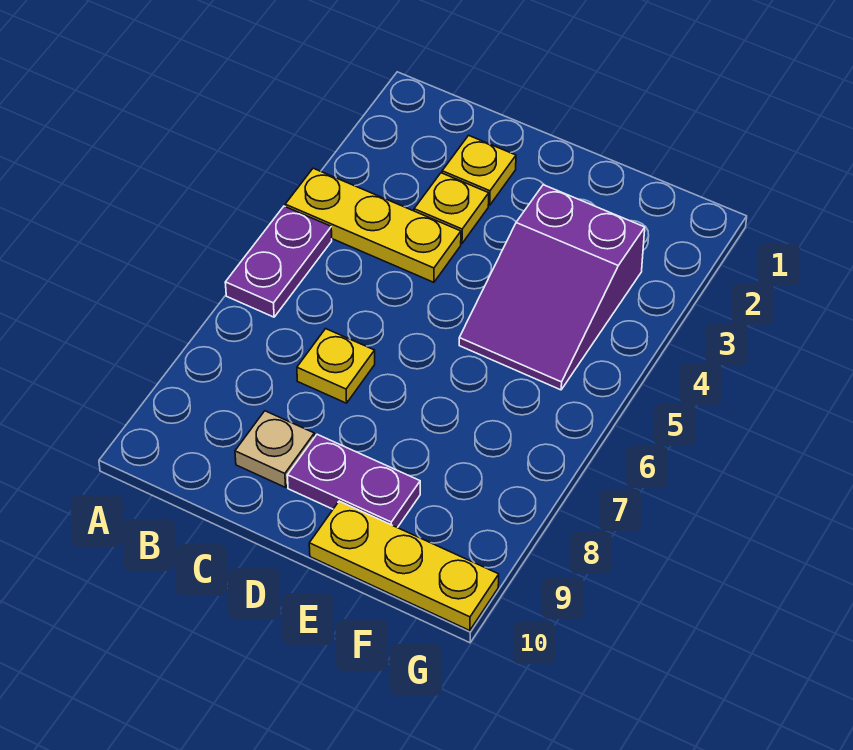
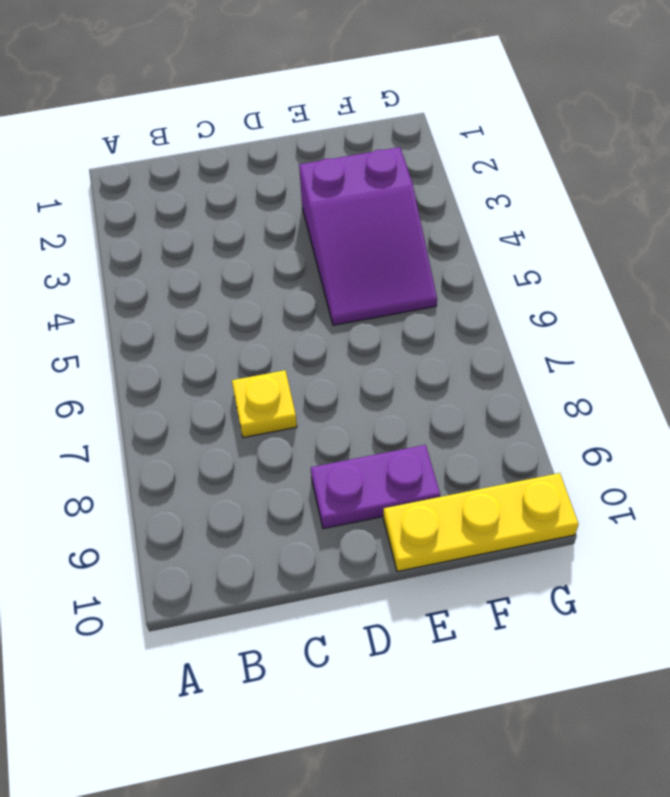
none -> yellow 1x3 plate [285,168,461,282]
none -> purple 1x2 plate [225,206,332,317]

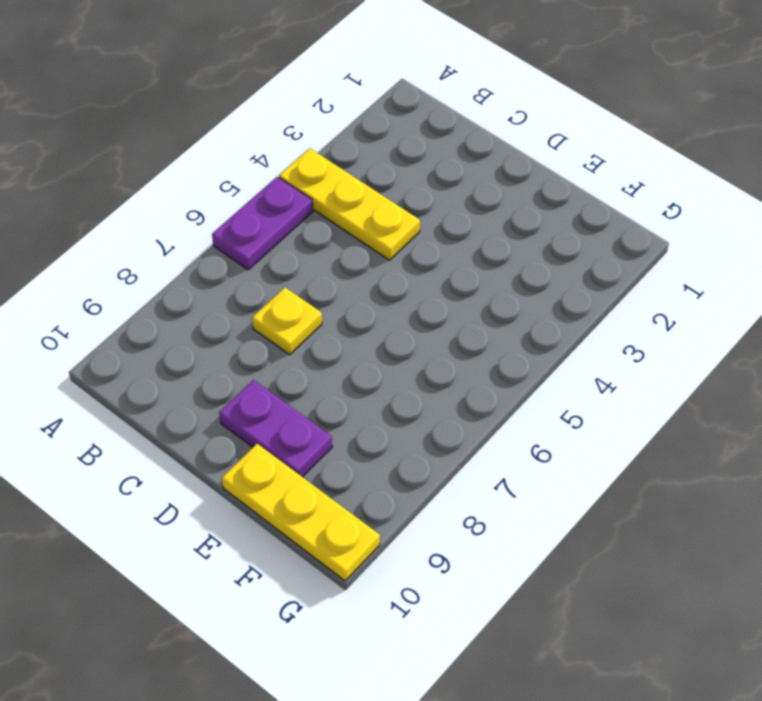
none -> yellow 1x1 plate [442,135,516,205]
none -> yellow 1x1 plate [414,173,489,243]

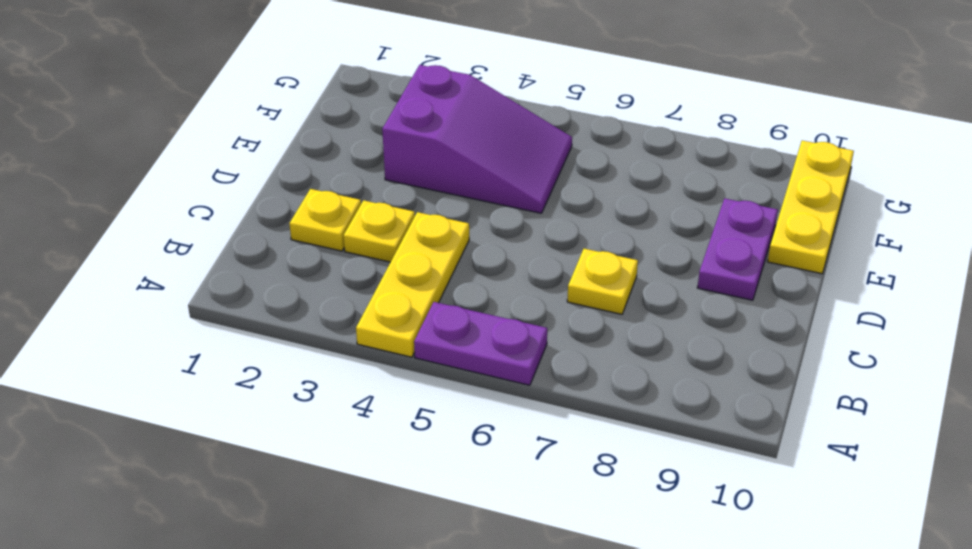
none -> tan 1x1 plate [235,411,314,487]

